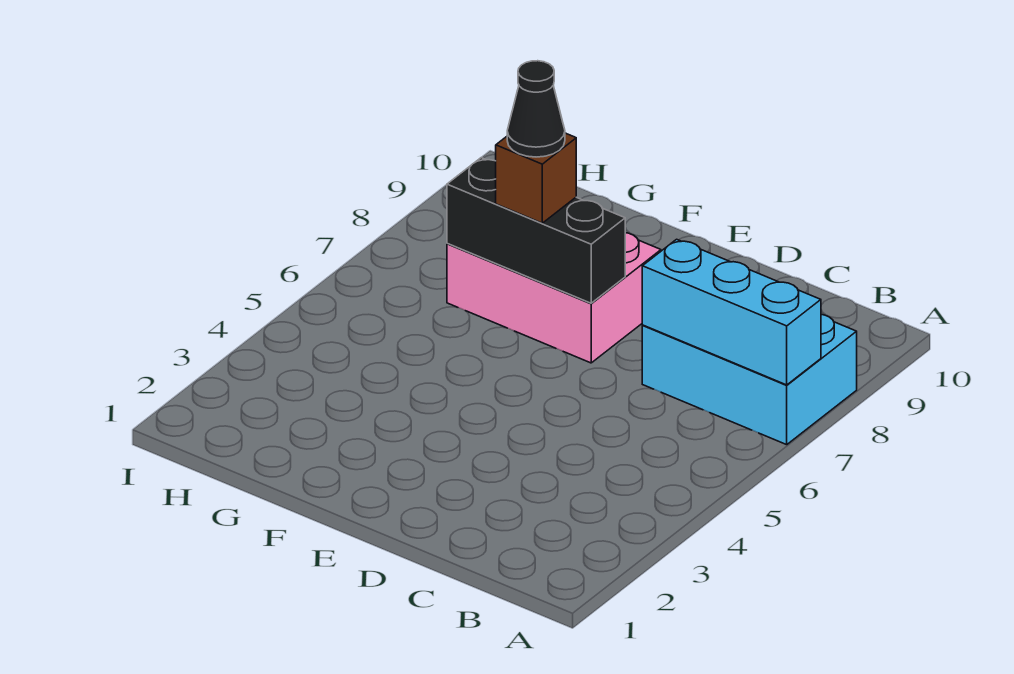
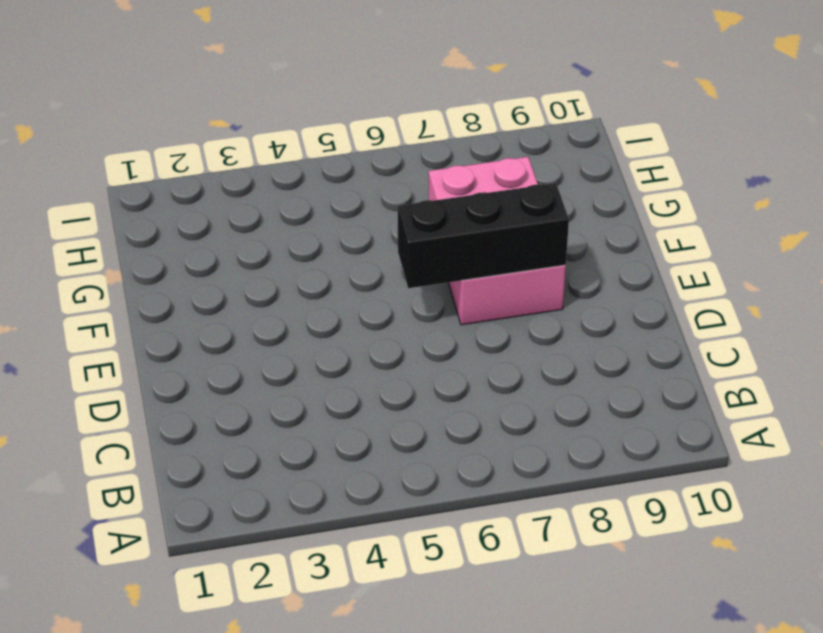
black 1x3 brick [398,183,569,288] -> black 1x3 brick turned to [447,158,625,303]
none -> cyan 2x3 brick [642,315,857,445]
none -> cyan 1x3 brick [642,239,821,385]

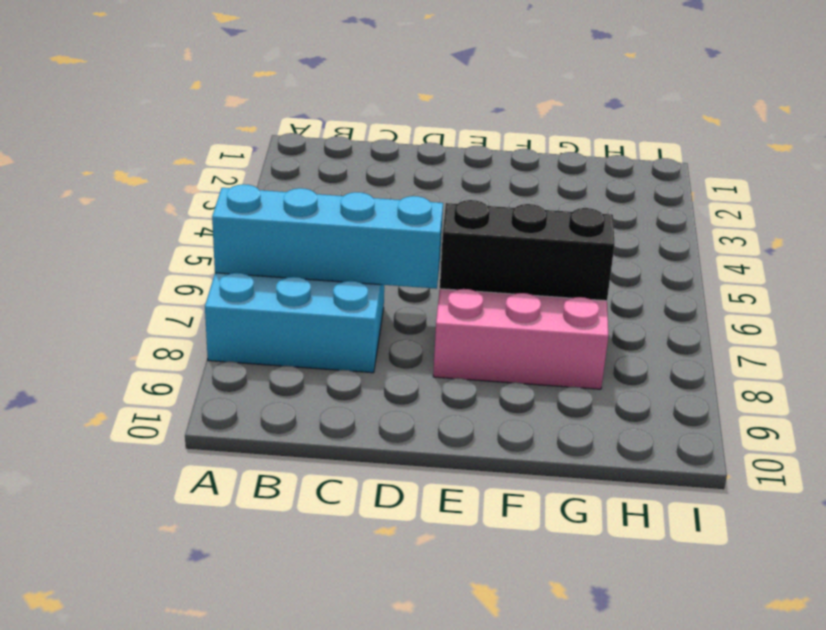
cyan 1x4 brick [212,184,443,289] -> cyan 1x3 brick [642,239,821,385]
none -> brown 1x1 brick [496,133,576,223]
none -> black 1x1 cone [507,61,565,157]

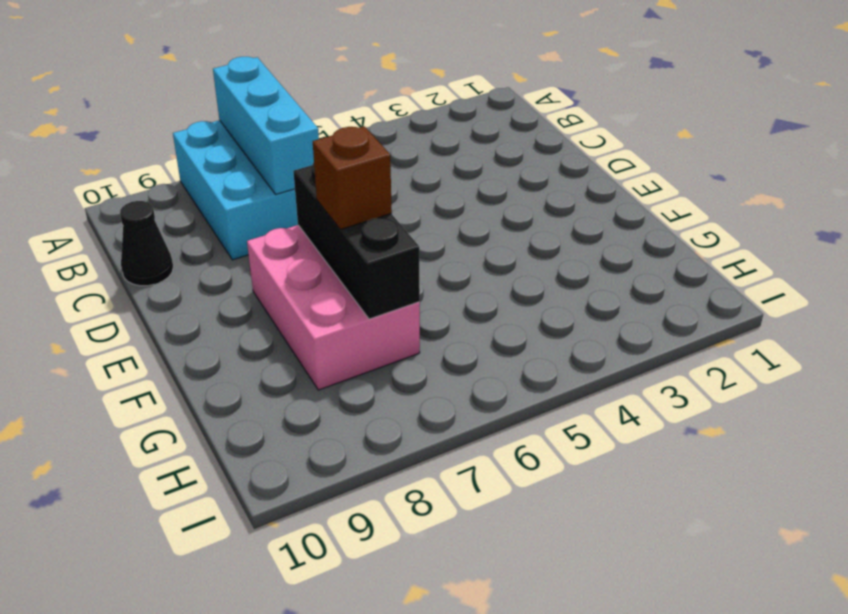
black 1x1 cone [120,201,173,286] -> black 1x1 cone moved to [507,61,565,157]

